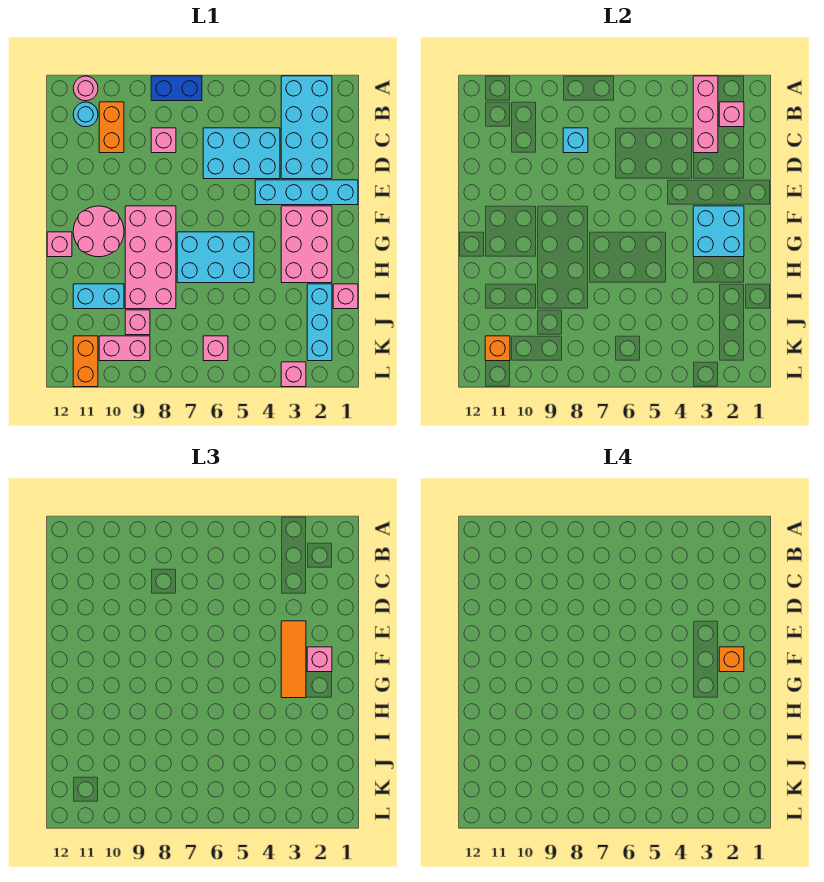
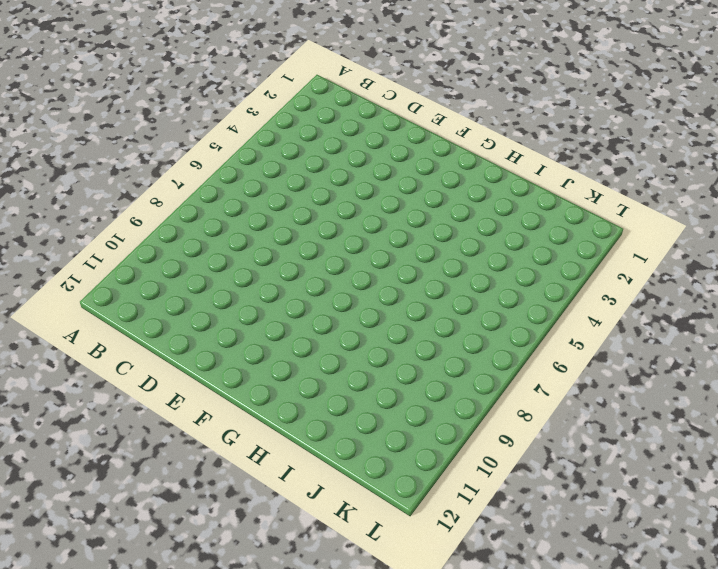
none -> cyan 2x4 brick [281,76,332,179]
none -> blue 1x2 brick [151,76,202,101]
none -> pink 1x1 round brick [73,76,98,101]

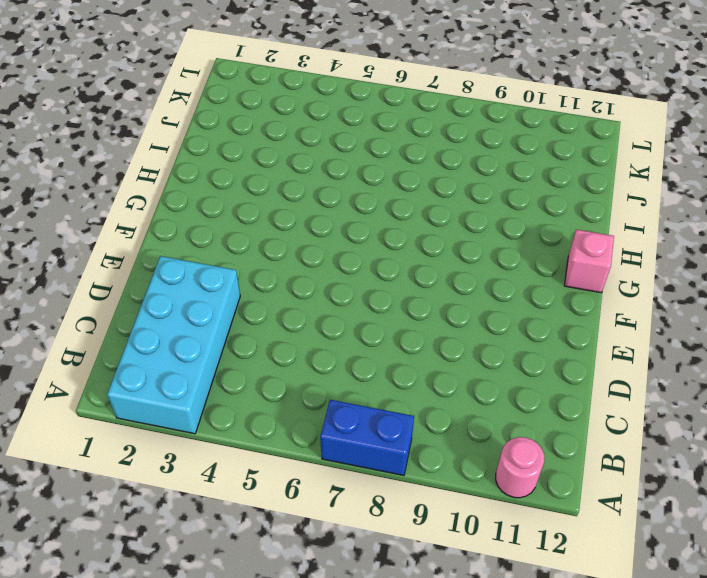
none -> orange 1x2 brick [99,102,124,153]
none -> cyan 1x1 round brick [73,102,98,127]
none -> cyan 2x3 brick [203,128,280,179]

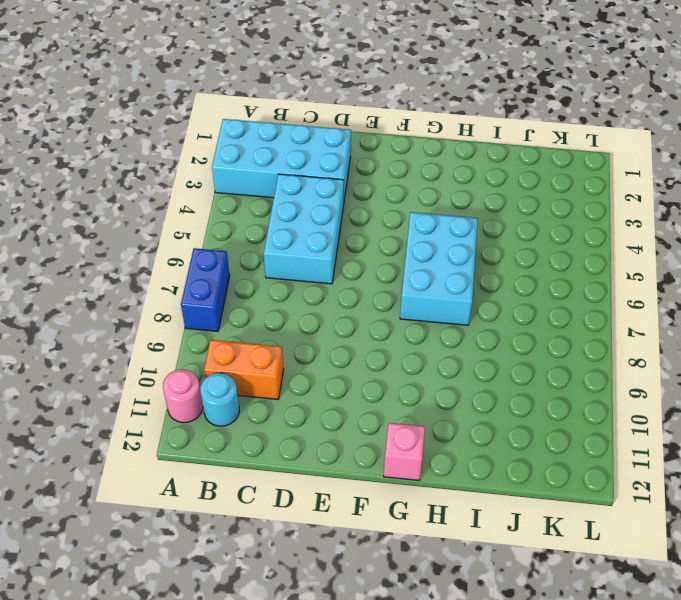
none -> pink 1x1 brick [151,128,176,153]
none -> cyan 1x4 brick [255,180,358,205]
none -> pink 2x3 brick [281,206,332,283]

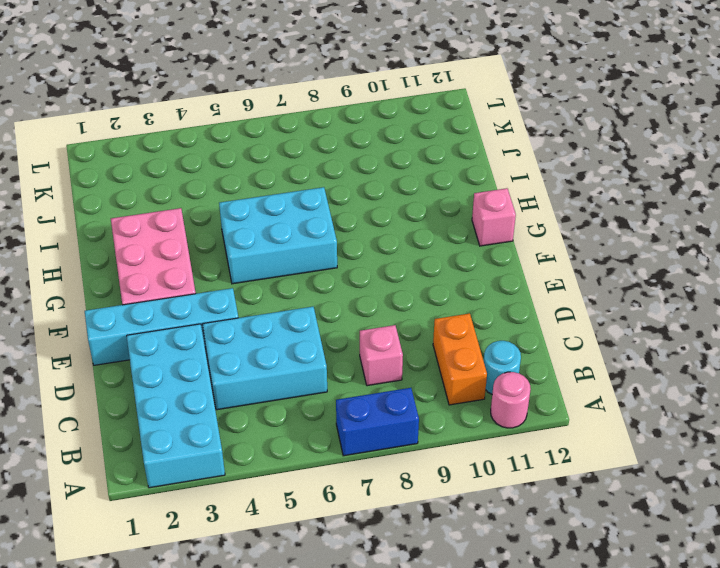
none -> pink 2x4 brick [125,206,176,309]
none -> pink 2x2 round brick [73,206,124,257]
none -> pink 1x1 brick [333,284,358,309]

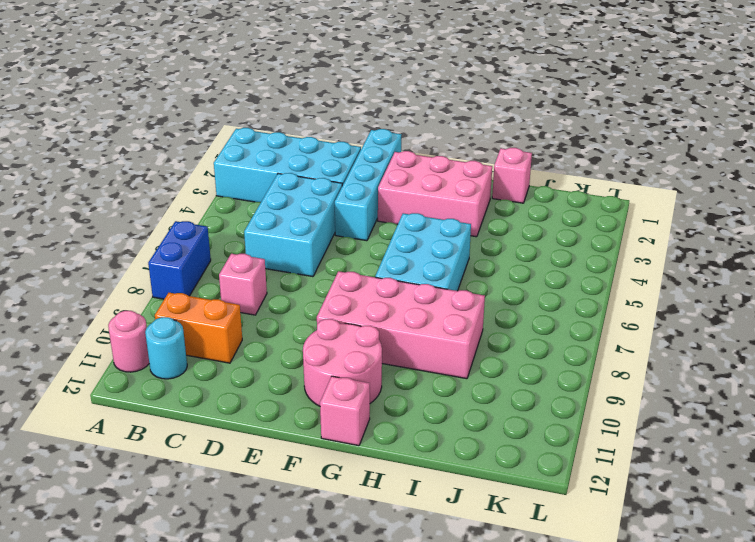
none -> cyan 1x3 brick [307,284,332,361]
none -> cyan 1x2 brick [73,284,124,309]
none -> pink 1x1 brick [125,310,150,335]

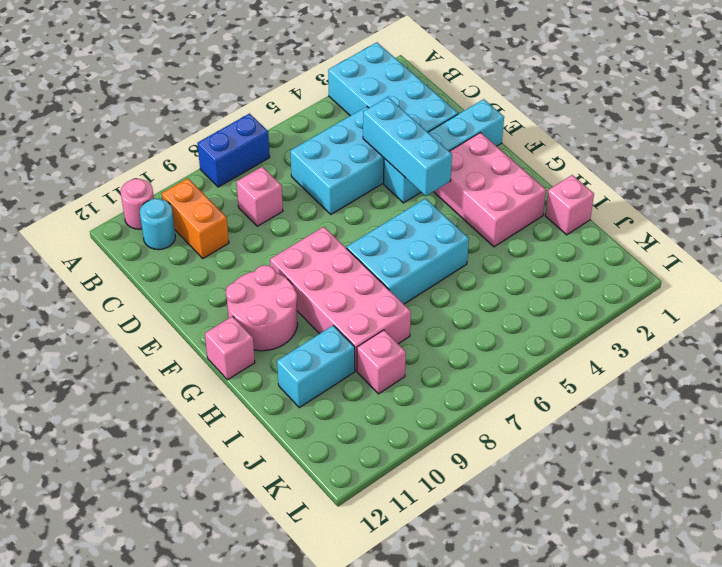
cyan 1x3 brick [363,97,452,196] -> cyan 1x3 brick moved to [307,284,332,361]
none -> pink 1x1 brick [203,336,228,361]
none -> pink 1x2 brick [99,336,150,361]
none -> orange 1x2 brick [73,336,98,387]

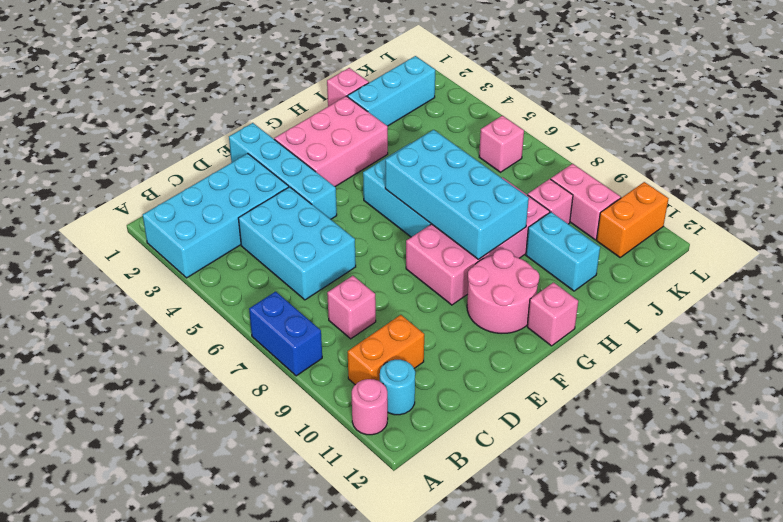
cyan 2x4 brick [385,130,529,259] -> none
none -> pink 1x1 brick [281,362,306,387]
none -> pink 1x3 brick [693,76,718,153]
none -> pink 1x1 brick [719,102,744,127]

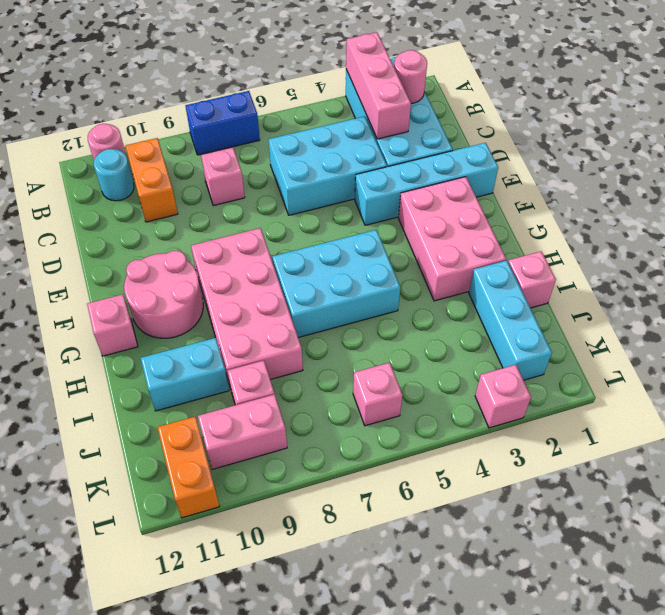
pink 1x1 round brick [394,50,427,103] -> pink 1x1 brick [719,102,744,127]
none -> cyan 1x1 brick [563,128,588,153]
none -> cyan 2x2 brick [693,206,744,257]
none -> orange 1x1 brick [485,336,510,361]

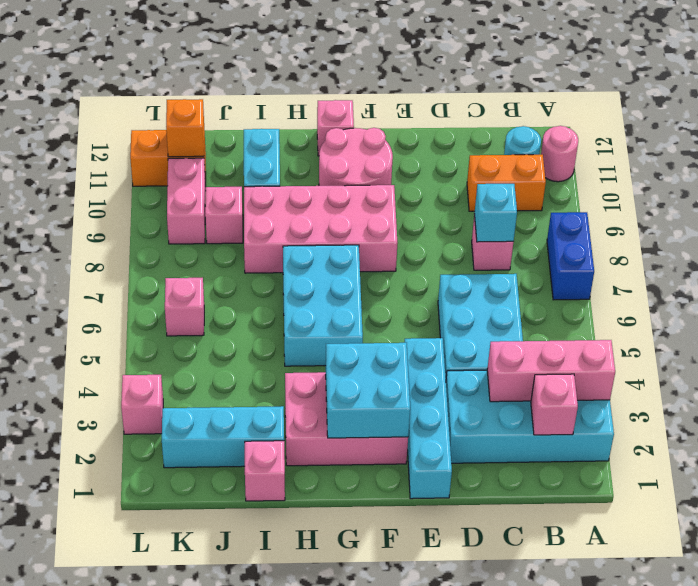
none -> orange 1x3 tile [281,621,306,698]
none -> pink 1x1 brick [307,647,332,672]
none -> orange 1x1 brick [719,647,744,672]

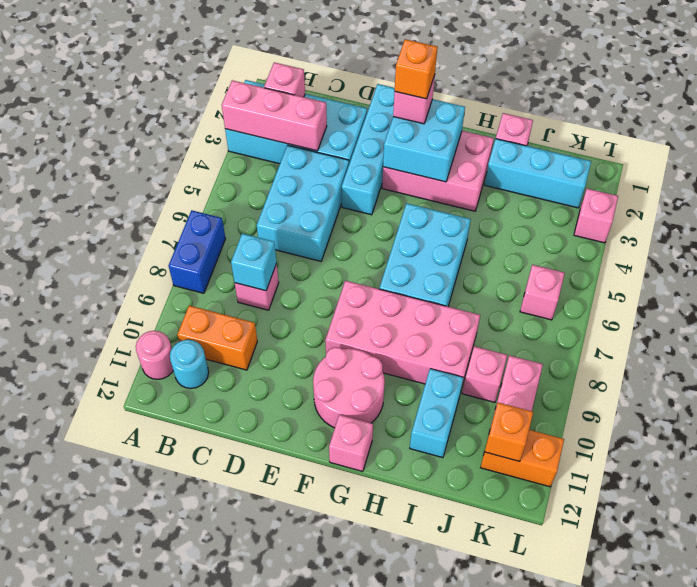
none -> orange 1x3 tile [281,621,306,698]

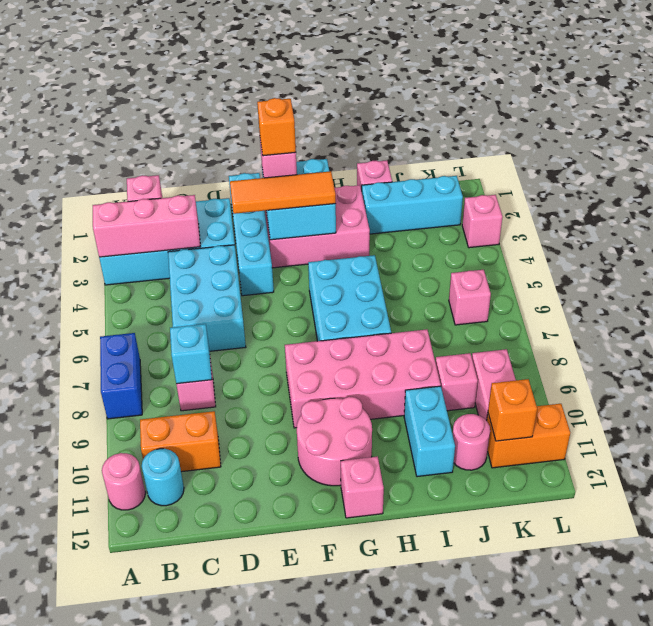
pink 1x1 round brick [453,414,490,470] -> none

